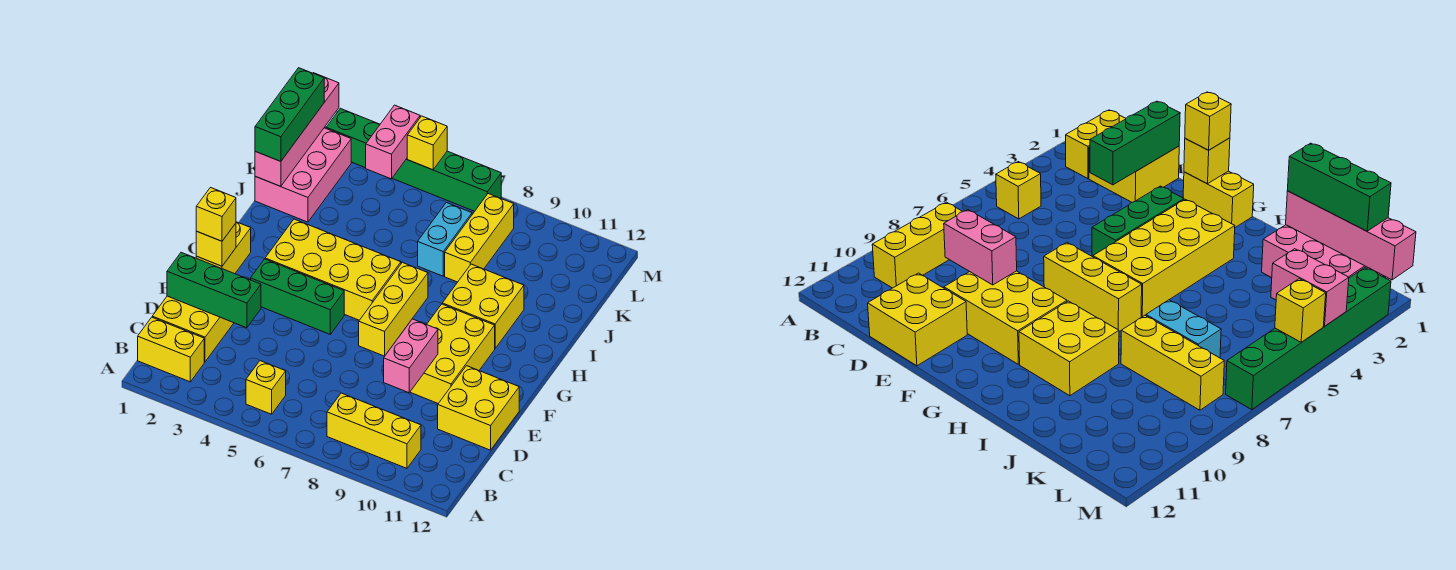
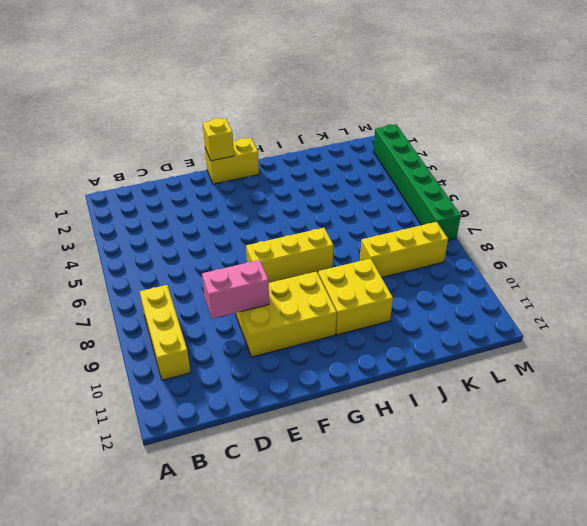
none -> yellow 1x2 brick [138,317,204,382]
none -> yellow 1x1 brick [246,361,286,414]
none -> yellow 2x2 brick [152,296,234,362]

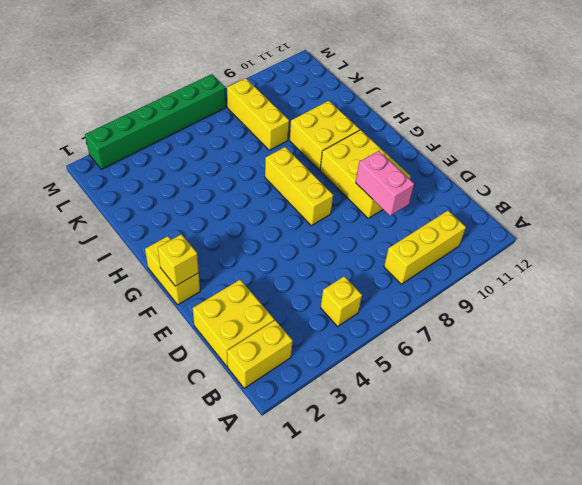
none -> yellow 2x2 brick [438,366,519,450]
none -> green 1x3 brick [251,259,344,334]
none -> yellow 2x4 brick [265,219,401,320]

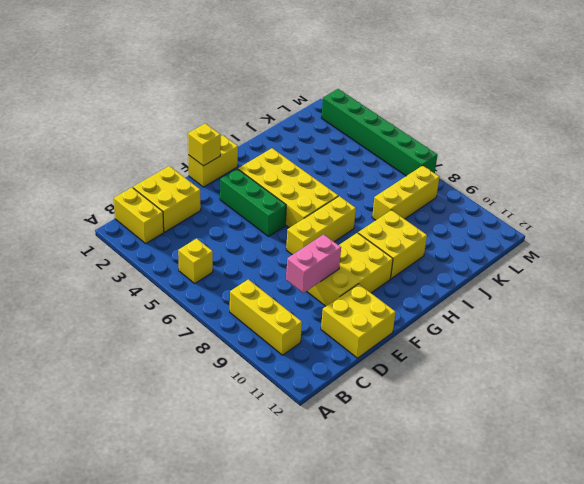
none -> pink 2x3 brick [255,128,351,222]
none -> cyan 1x2 brick [418,203,472,276]
none -> green 1x3 brick [167,252,261,328]

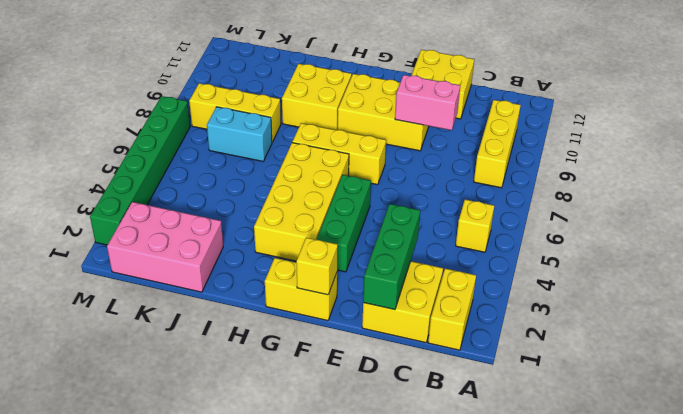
none -> pink 1x4 brick [255,73,339,186]
none -> pink 1x2 brick [366,105,420,179]
none -> yellow 1x1 brick [407,116,447,170]

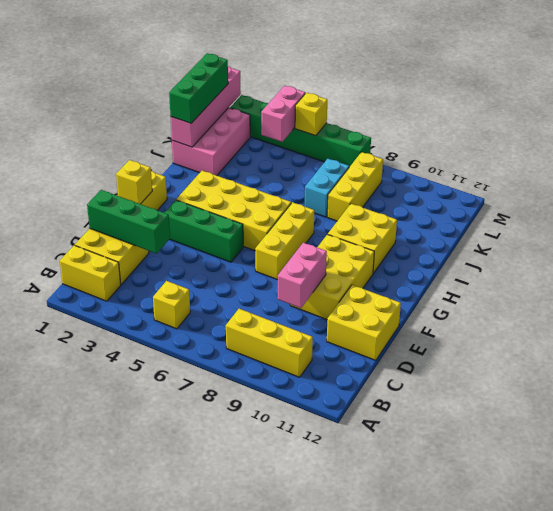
none -> yellow 1x1 brick [196,188,236,241]

